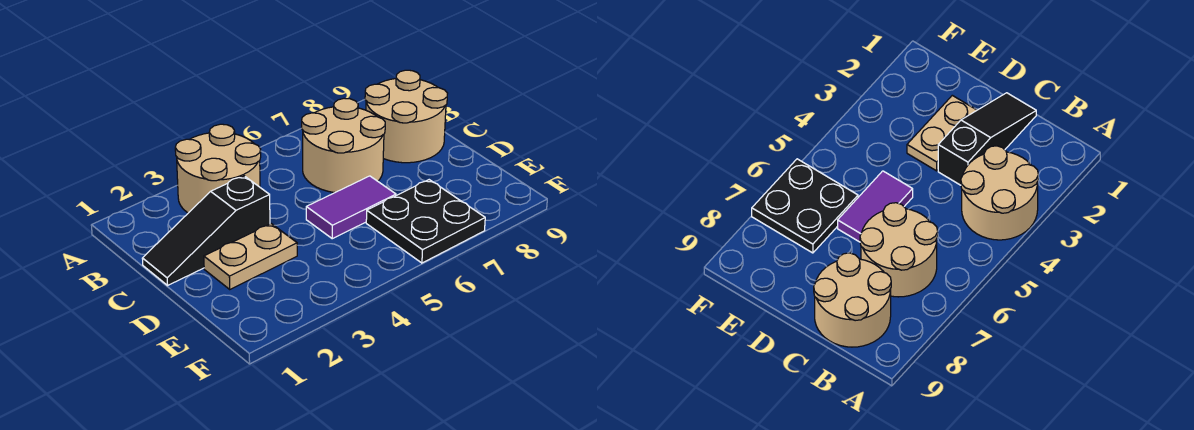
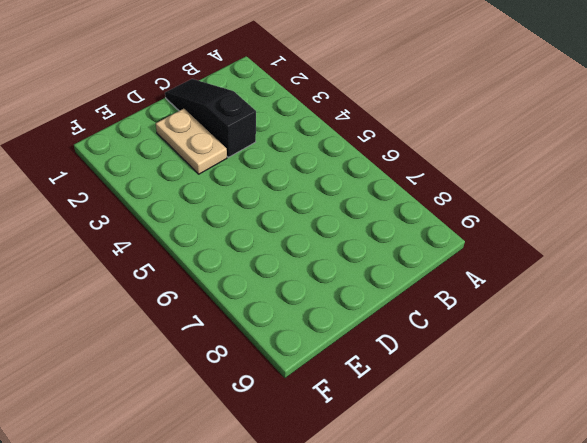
none -> tan 2x2 round brick [175,124,261,213]
none -> tan 2x2 round brick [302,98,385,193]

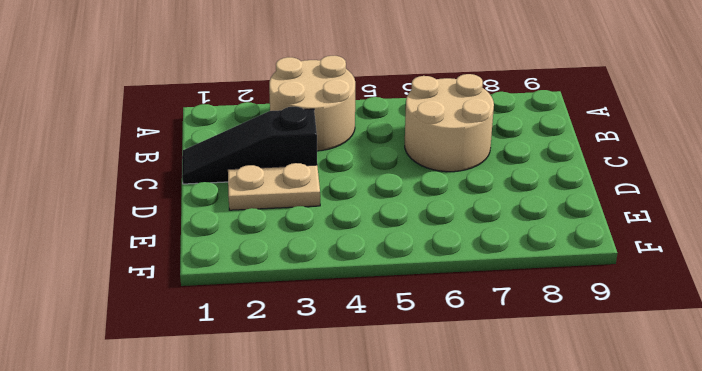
none -> tan 2x2 round brick [365,70,448,163]
none -> purple 1x2 tile [306,176,396,239]

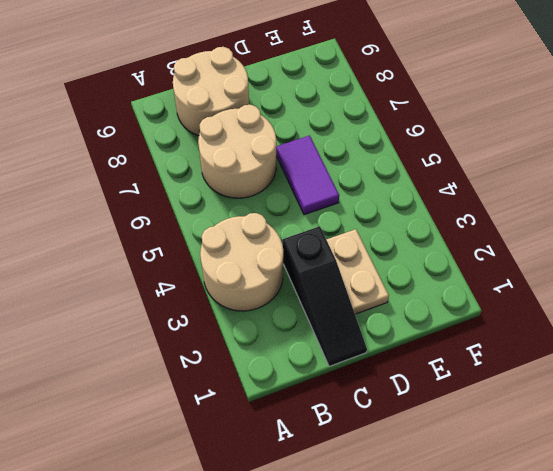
none -> black 2x2 plate [366,180,485,263]

